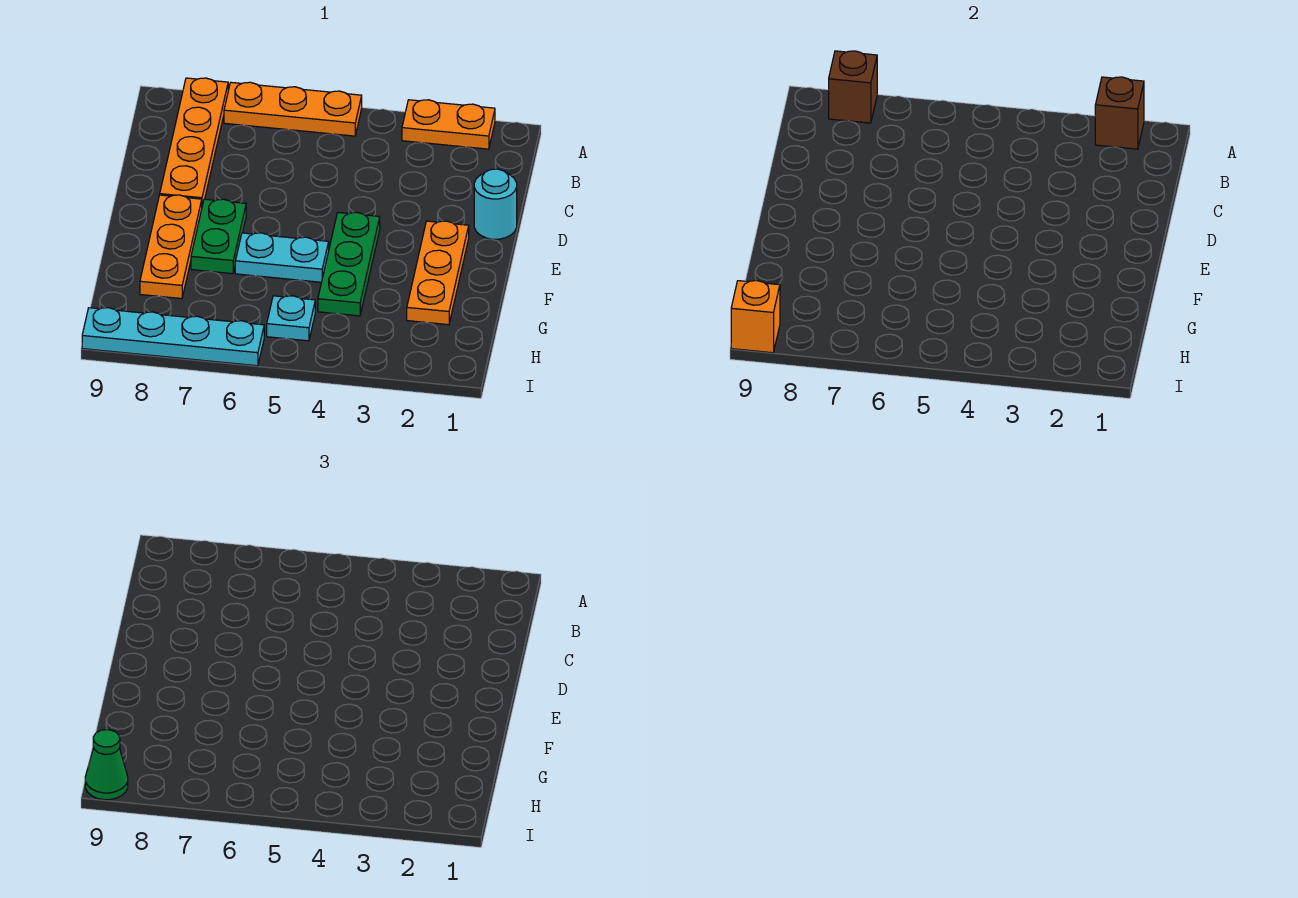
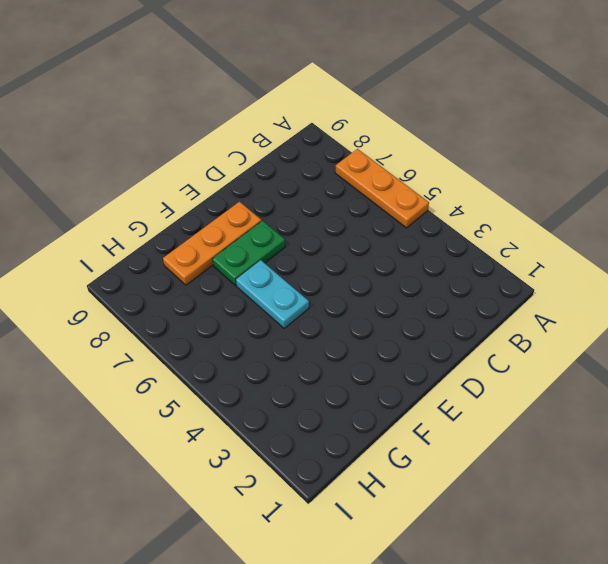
none -> orange 1x2 plate [402,100,495,149]
none -> orange 1x4 plate [160,78,228,206]
none -> cyan 1x1 round brick [474,169,517,239]

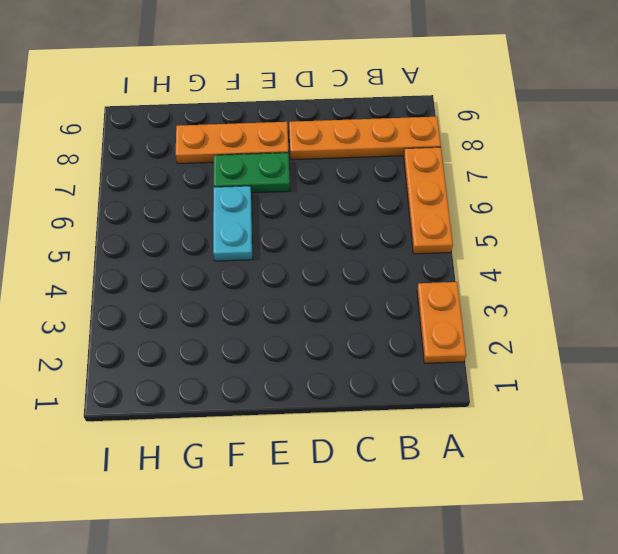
none -> cyan 1x1 round brick [474,169,517,239]
none -> orange 1x3 plate [407,221,469,325]
none -> green 1x3 plate [318,212,380,316]

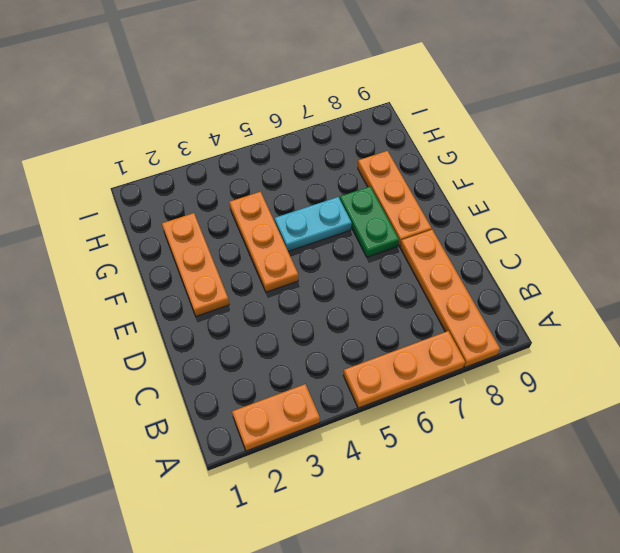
orange 1x3 plate [229,192,298,292] -> green 1x3 plate [318,212,380,316]
none -> cyan 1x1 round brick [474,169,517,239]
none -> cyan 1x1 plate [267,296,315,341]
none -> cyan 1x4 plate [82,308,264,366]

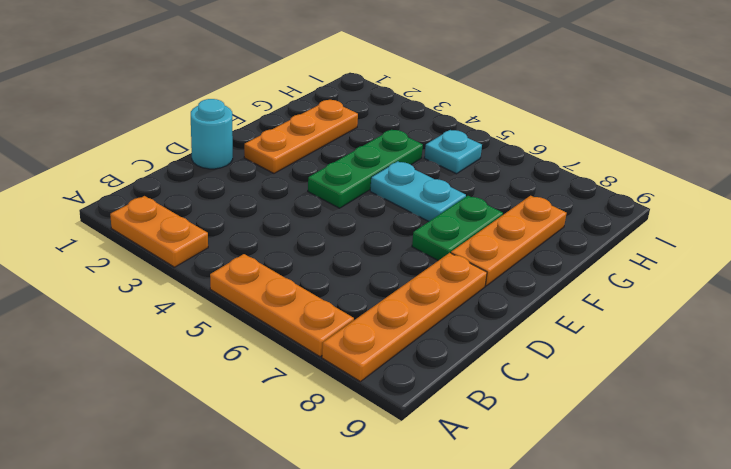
none -> cyan 1x4 plate [82,308,264,366]
none -> brown 1x1 brick [1095,77,1144,149]
none -> brown 1x1 brick [829,51,877,123]

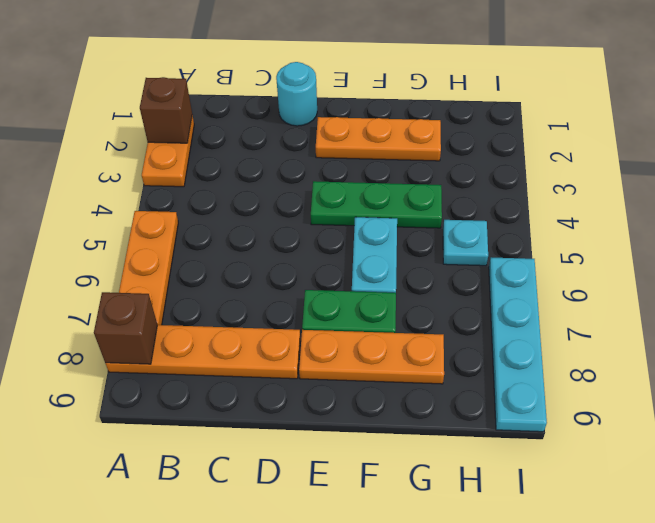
none -> orange 1x1 brick [731,281,780,353]
none -> green 1x1 cone [85,730,128,800]

